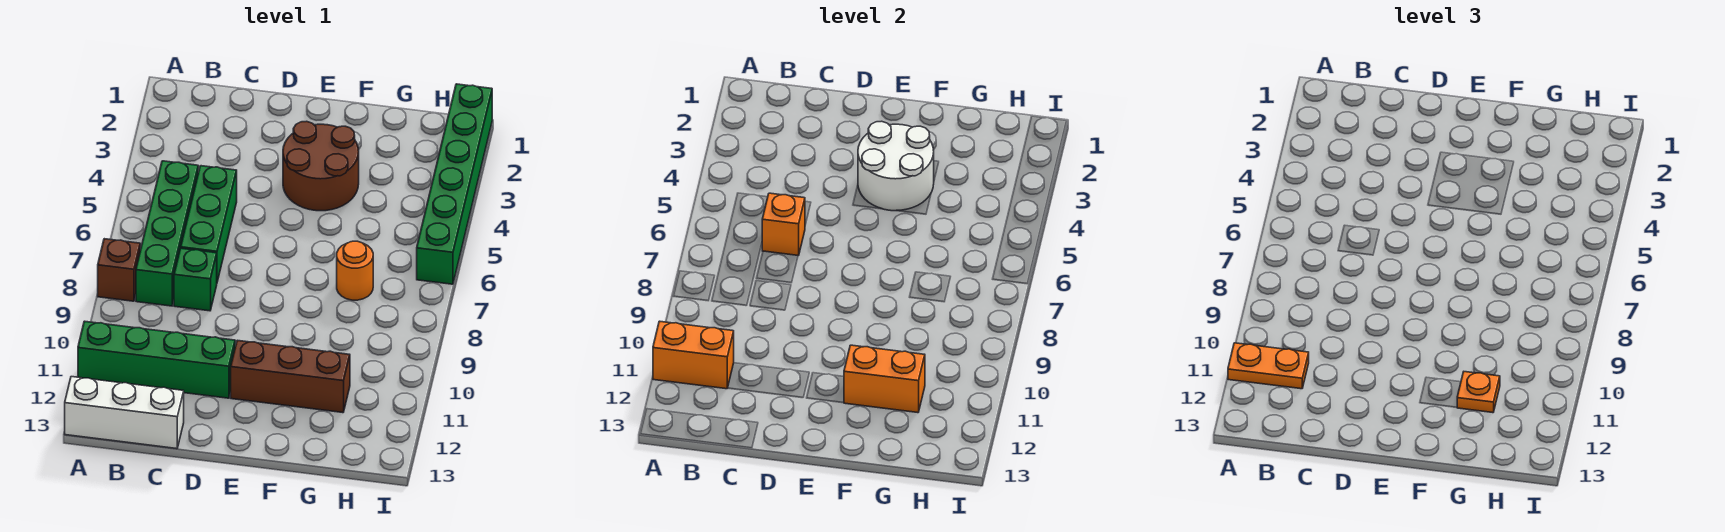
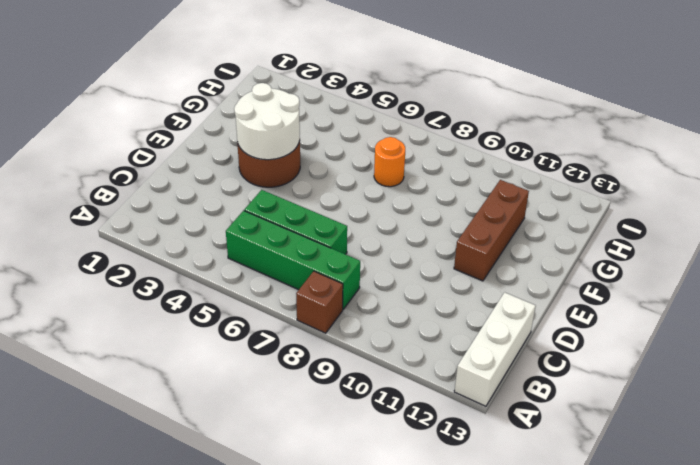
none -> green 1x4 brick [78,321,235,398]
none -> green 1x1 brick [174,248,217,311]
none -> green 1x6 brick [417,84,492,284]

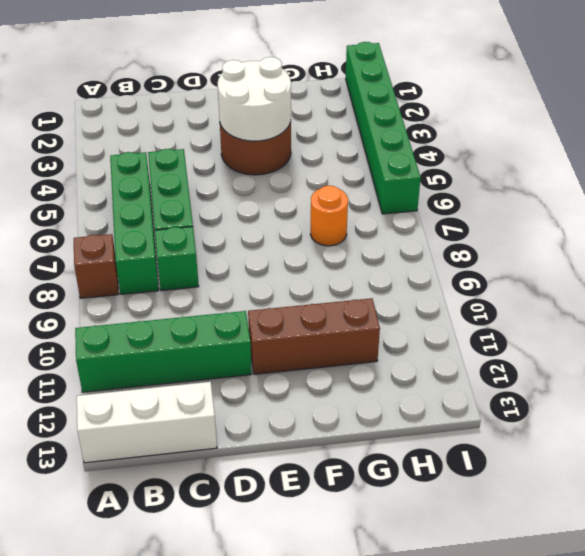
none -> orange 1x2 brick [653,321,734,389]
none -> orange 1x1 brick [762,193,805,256]
none -> orange 1x2 brick [844,345,925,413]

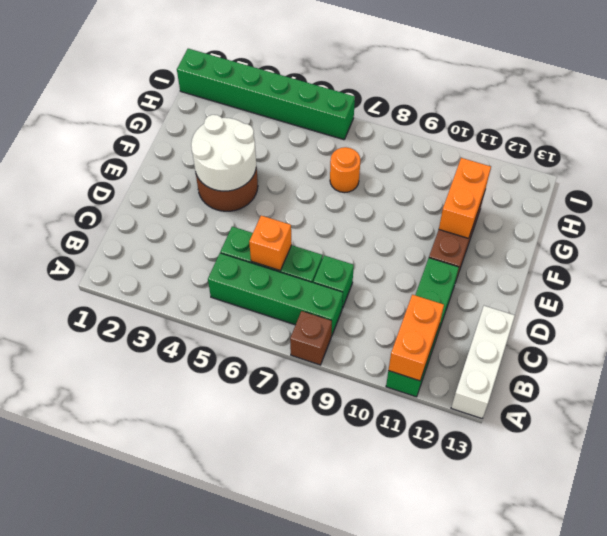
none -> orange 1x2 plate [1228,343,1309,389]
none -> orange 1x1 plate [1457,372,1500,413]

